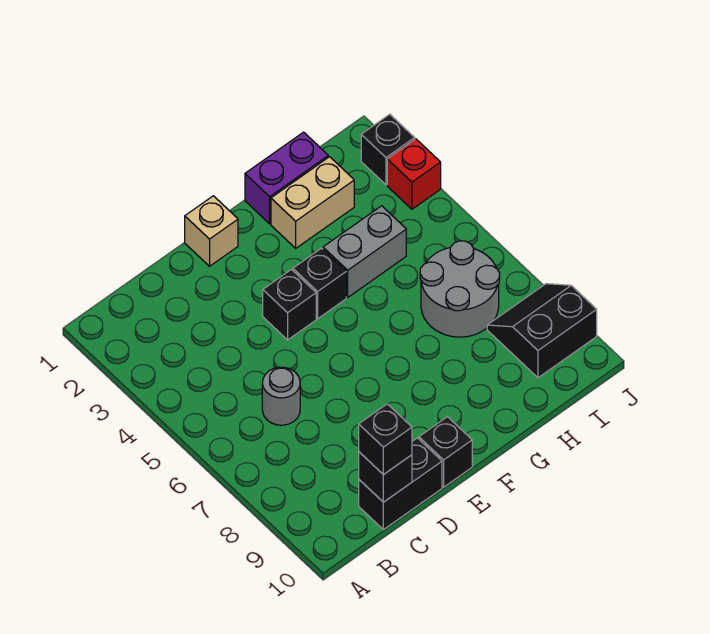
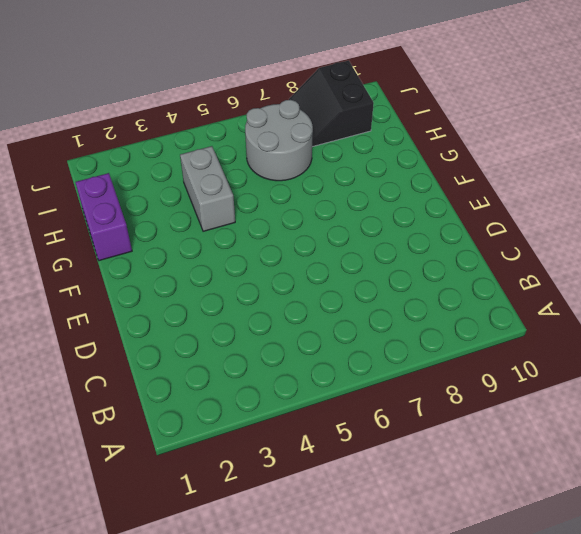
none -> grey 1x1 round brick [262,367,300,425]
none -> black 1x2 brick [359,438,442,530]
none -> tan 1x1 brick [185,196,238,266]

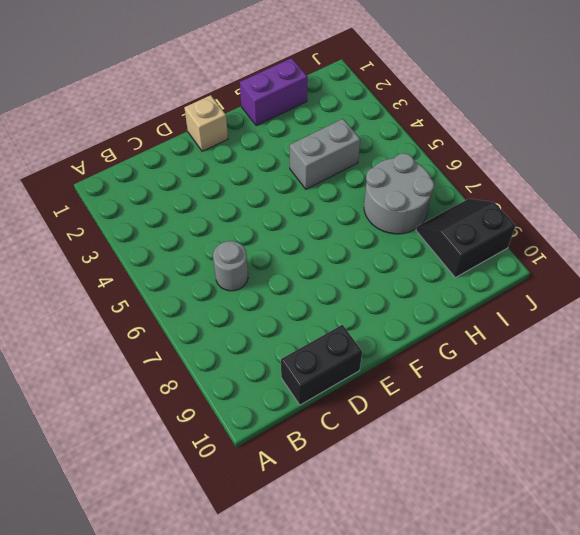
none -> black 1x1 brick [263,269,316,340]
none -> black 1x1 brick [419,417,472,487]
none -> black 1x1 brick [293,248,346,319]

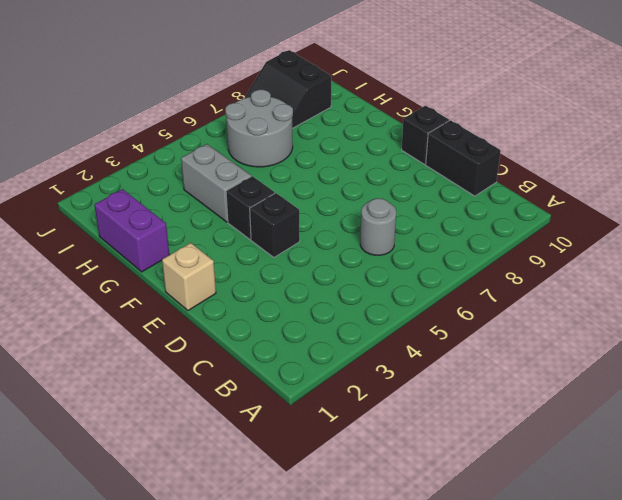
none -> tan 1x2 brick [271,157,354,248]
none -> black 1x1 brick [361,114,415,185]
none -> red 1x1 brick [387,139,441,209]

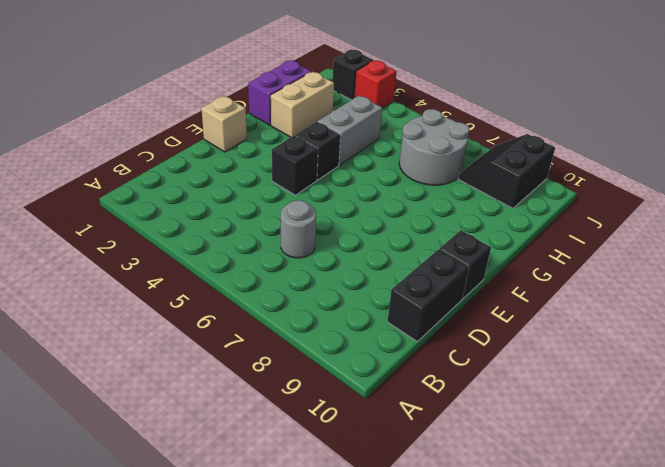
none -> black 1x1 brick [359,452,412,502]
none -> black 1x1 brick [359,404,412,475]

